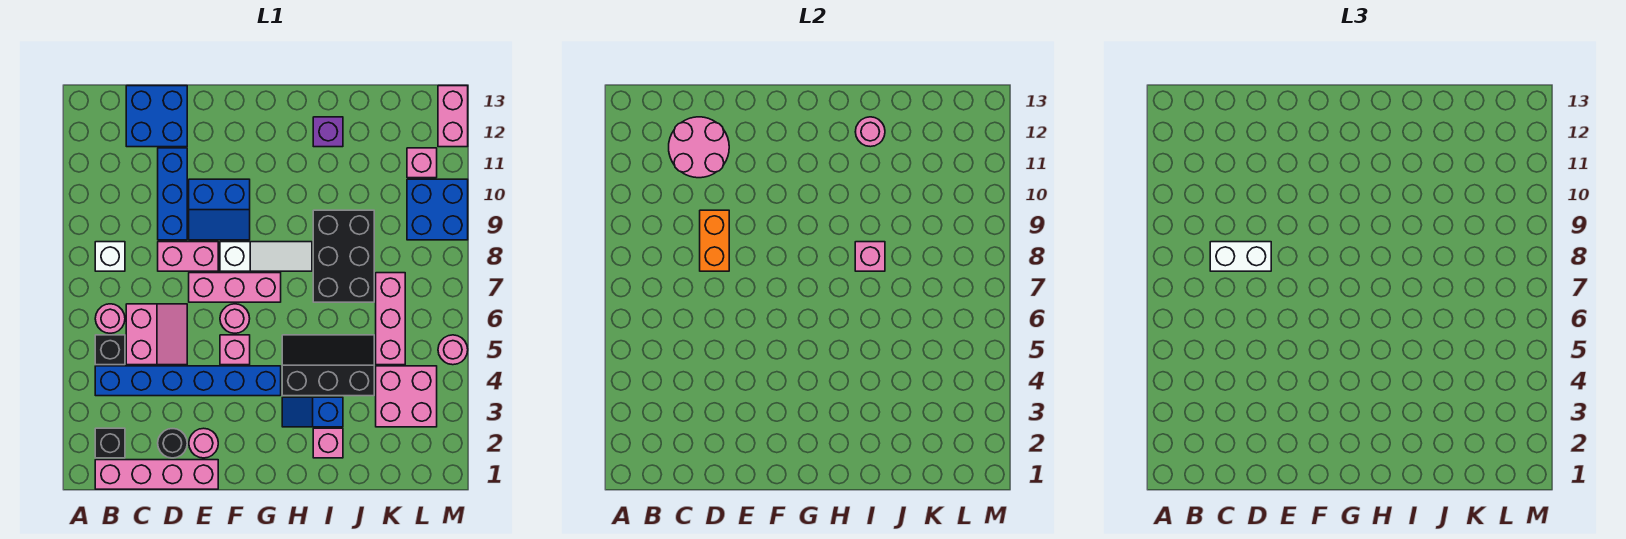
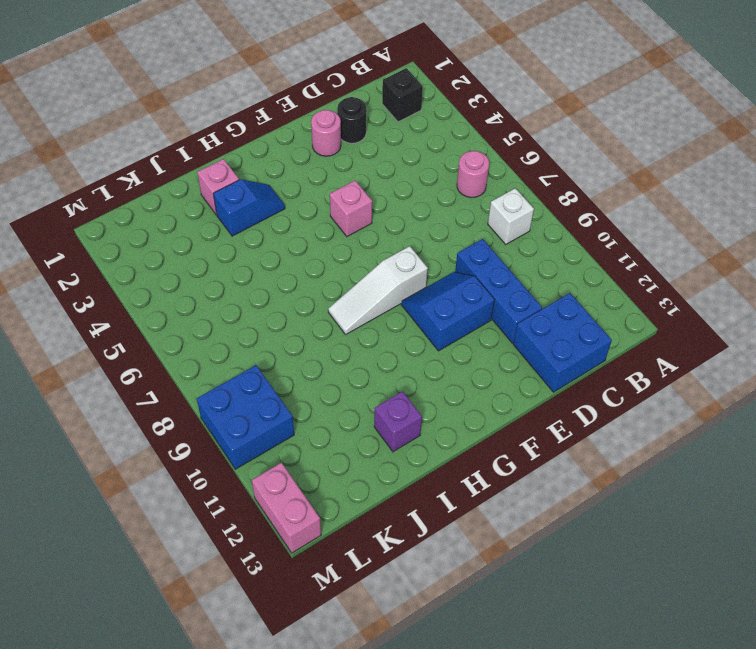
none -> pink 1x4 brick [95,460,218,489]
none -> blue 1x6 brick [95,366,281,396]
none -> black 1x1 brick [95,335,125,365]
none -> pink 2x2 slope [126,304,187,365]

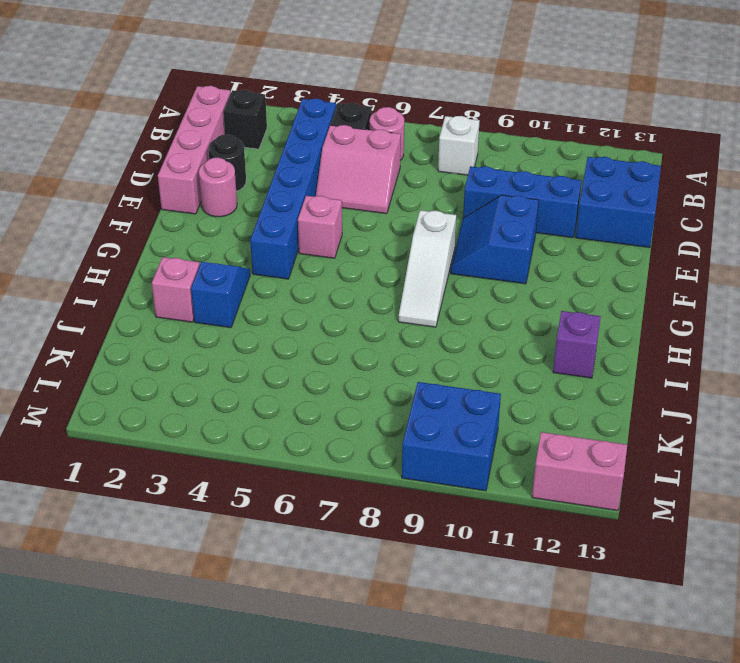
none -> pink 1x2 brick [158,242,218,271]
none -> pink 1x3 brick [189,273,281,302]
none -> pink 1x1 round brick [220,304,250,333]
none -> black 2x3 slope [282,335,374,396]

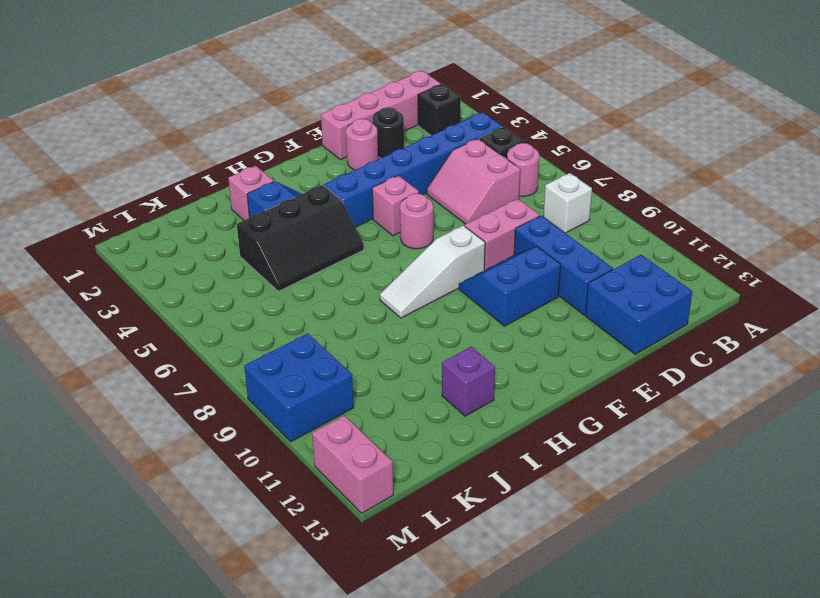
none -> pink 1x3 brick [189,273,281,302]
none -> black 2x3 brick [313,210,374,302]
none -> pink 2x2 brick [376,366,437,427]
none -> pink 1x3 brick [376,273,405,365]

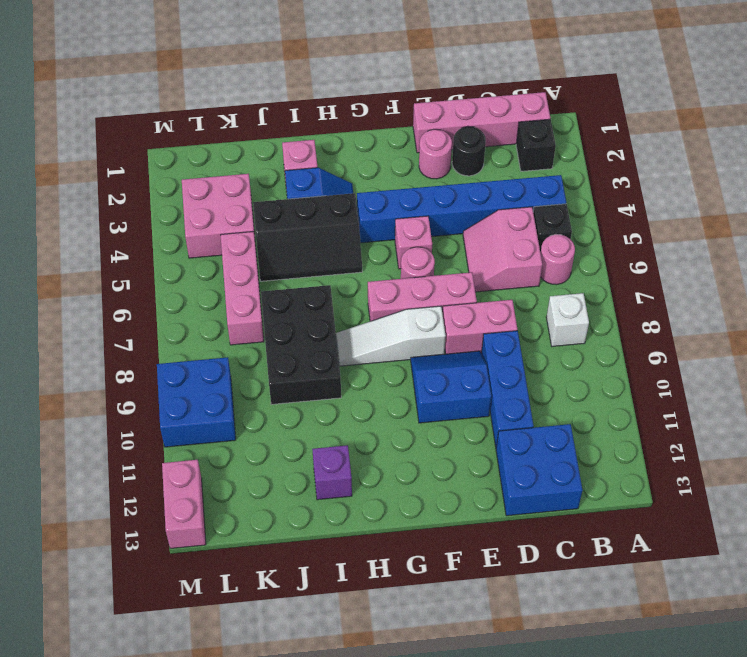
none -> pink 1x1 brick [407,148,437,178]
none -> pink 1x1 round brick [438,335,468,365]
none -> pink 2x2 round brick [669,117,729,178]
none -> orange 1x2 brick [700,210,729,271]

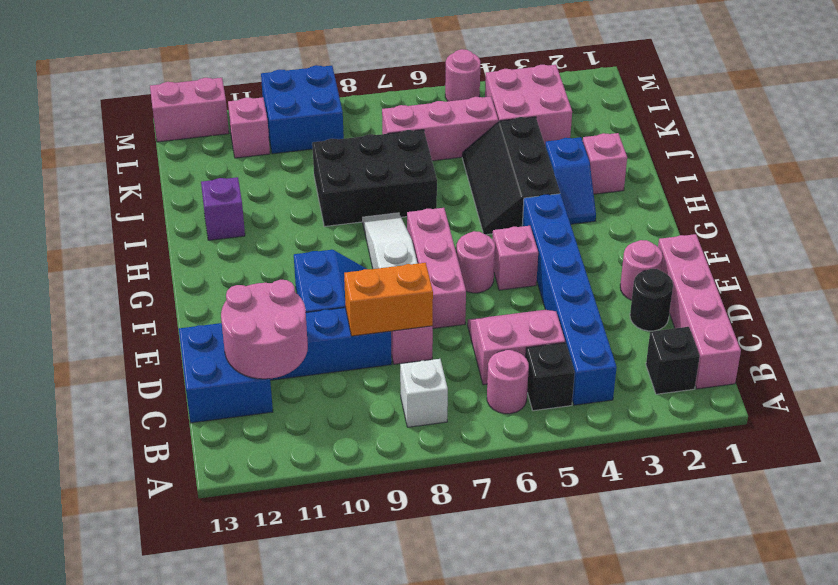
none -> pink 1x1 brick [855,242,885,271]
none -> pink 1x1 round brick [855,117,885,147]
none -> white 1x2 brick [1210,242,1271,271]

